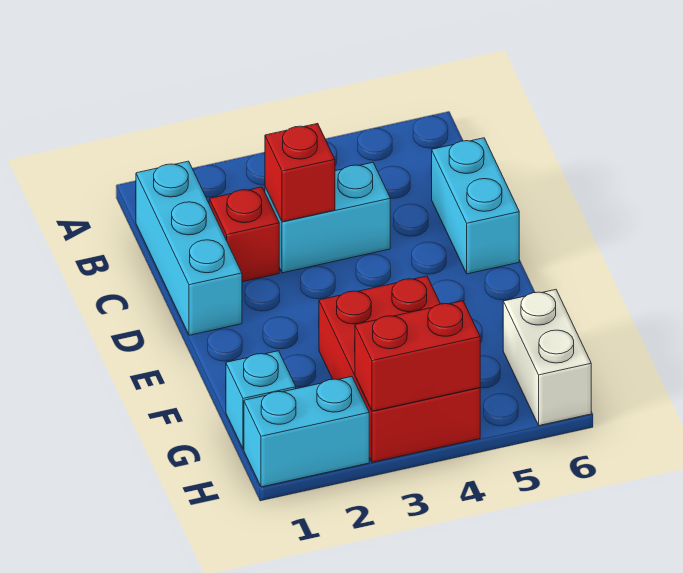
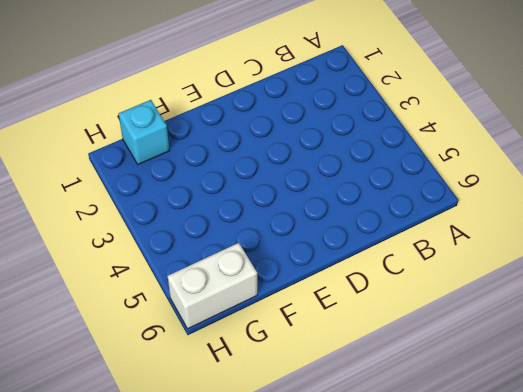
none -> cyan 1x3 brick [136,161,242,335]
none -> red 1x1 brick [209,187,279,282]

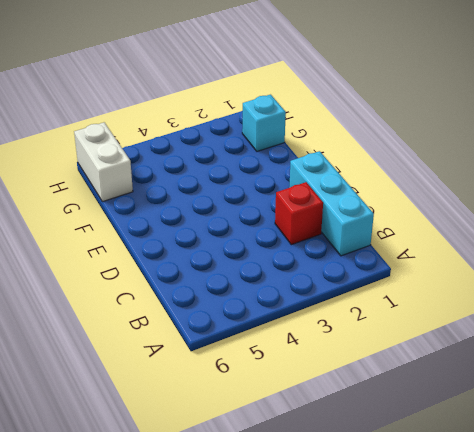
none -> cyan 1x2 brick [265,162,390,273]
none -> cyan 1x2 brick [432,138,519,274]

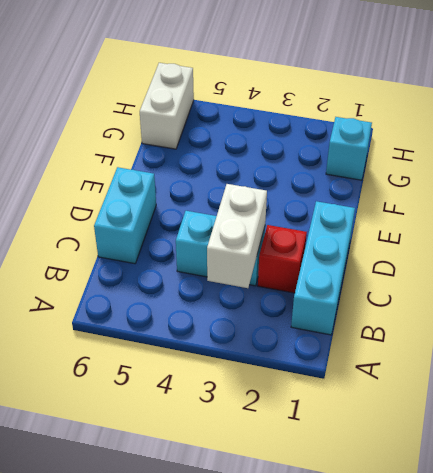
white 1x2 brick [207,184,267,288] -> red 1x1 brick [265,123,335,222]
none -> red 2x3 brick [319,276,480,462]
none -> cyan 1x2 brick [244,377,369,487]

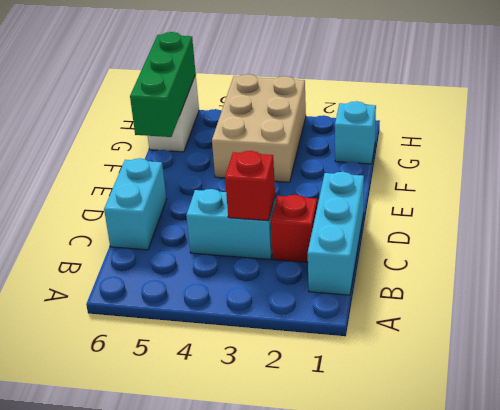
tan 2x3 brick [212,74,306,182] -> red 2x3 brick [319,276,480,462]
green 1x3 brick [130,32,196,137] -> none
none -> cyan 1x2 brick [244,377,369,487]
none -> red 1x2 brick [355,301,480,411]

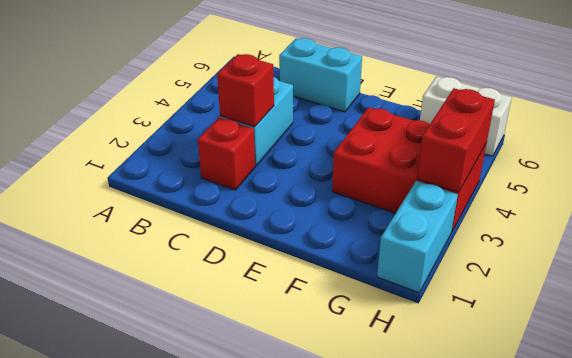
none -> cyan 1x3 brick [136,161,242,335]
none -> cyan 1x1 brick [226,351,296,449]

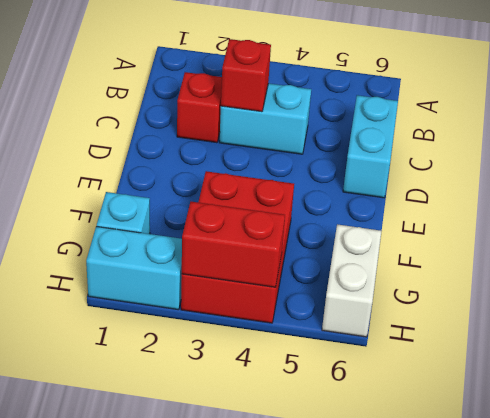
none -> cyan 1x3 brick [136,161,242,335]

